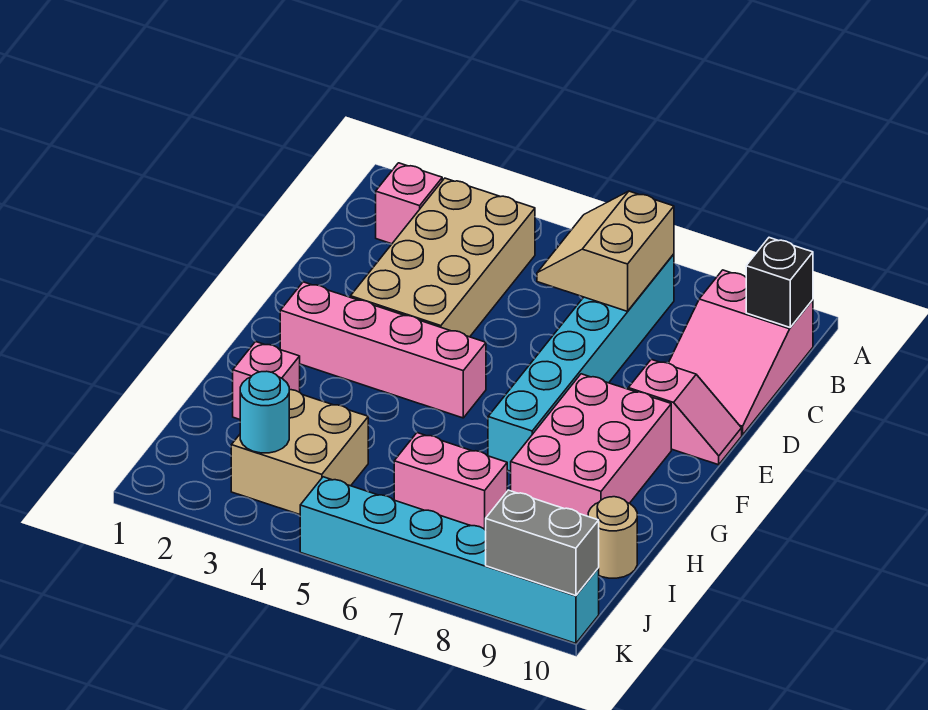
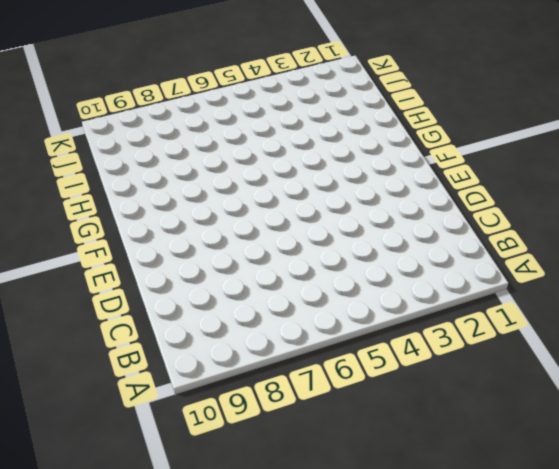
none -> pink 1x1 brick [376,163,442,244]
none -> tan 2x4 brick [351,178,535,337]
none -> cyan 1x6 brick [488,254,674,471]

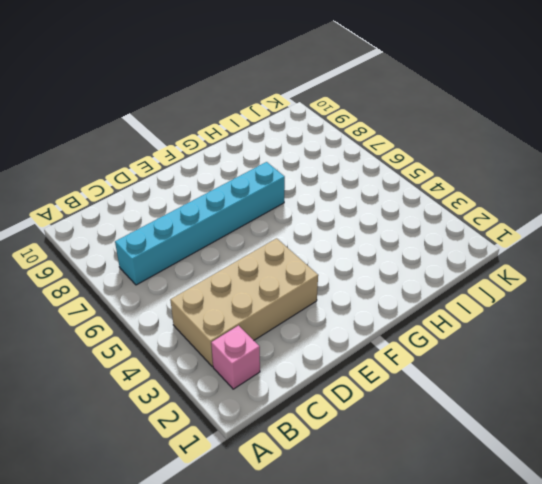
none -> pink 2x3 slope [669,270,813,435]
none -> pink 1x2 slope [628,359,742,465]
none -> pink 1x4 brick [280,282,486,418]

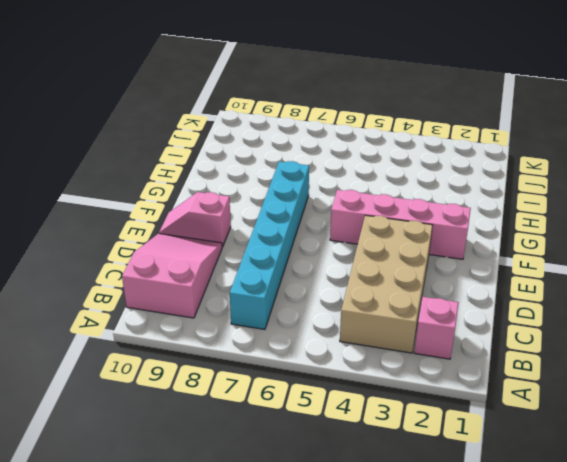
none -> pink 2x3 brick [511,374,671,516]
none -> pink 1x1 brick [233,341,300,419]
none -> tan 2x2 brick [231,390,368,515]

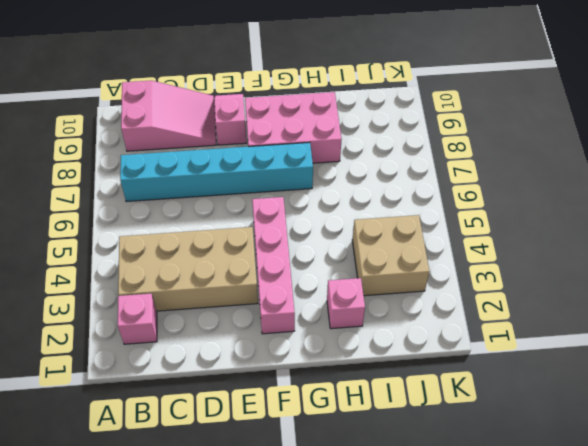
none -> pink 1x2 brick [394,433,507,530]
none -> tan 1x1 round brick [588,497,637,578]
none -> cyan 1x6 brick [300,477,599,643]

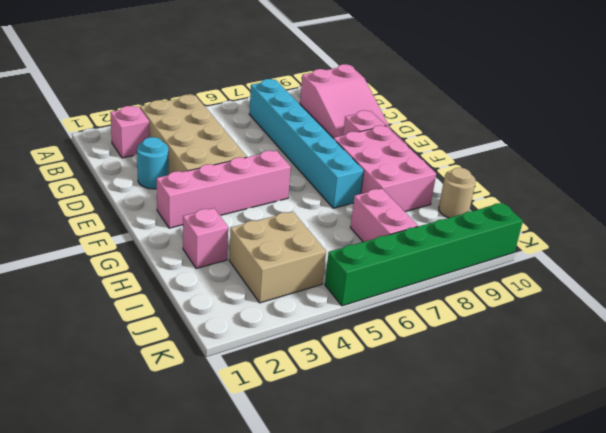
cyan 1x1 round brick [137,137,169,189] -> cyan 1x1 round brick moved to [240,371,289,453]
pink 1x2 brick [350,189,418,242] -> pink 1x2 brick turned to [394,433,507,530]
green 1x6 brick [325,203,523,306] -> cyan 1x6 brick [300,477,599,643]
none -> tan 2x2 slope [537,191,674,311]
none -> black 1x1 brick [746,238,813,327]
none -> grey 1x2 brick [486,490,599,596]

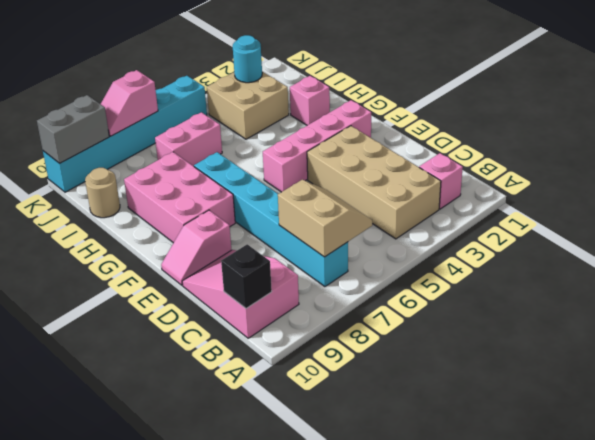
pink 1x2 slope [101,70,158,136] -> none

